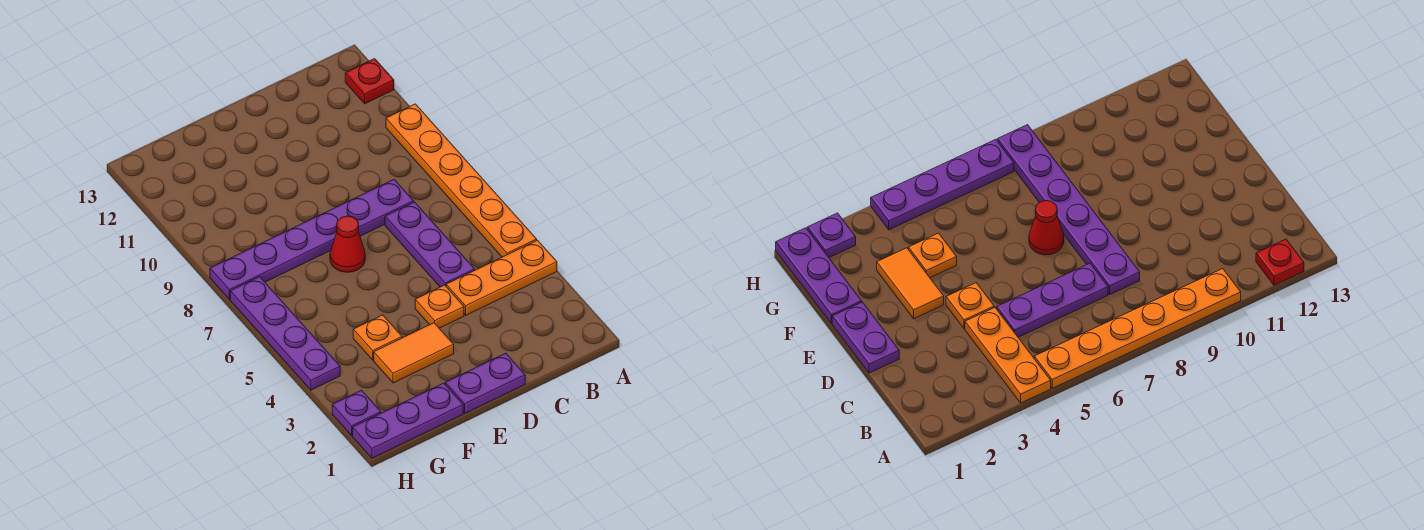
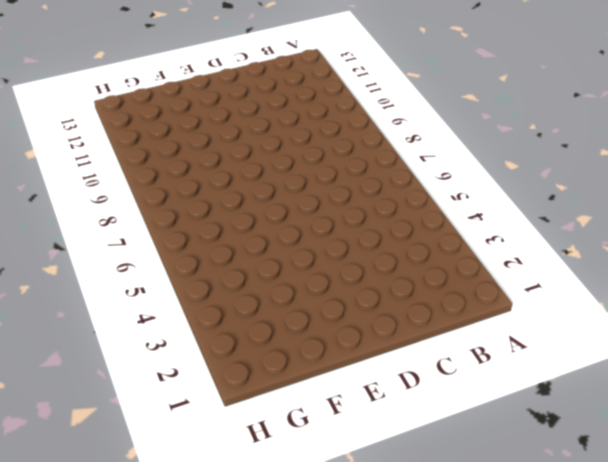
none -> orange 1x3 plate [446,240,557,315]
none -> orange 1x6 plate [386,104,537,257]
none -> red 1x1 plate [345,59,394,104]

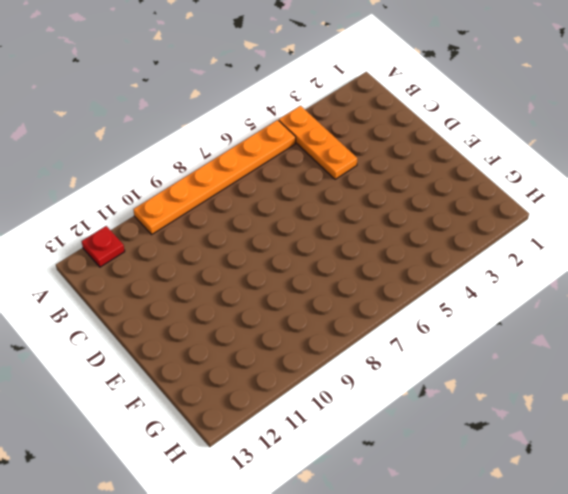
none -> purple 1x3 plate [385,202,475,287]
none -> purple 1x6 plate [210,179,414,299]
none -> purple 1x2 plate [445,353,525,413]

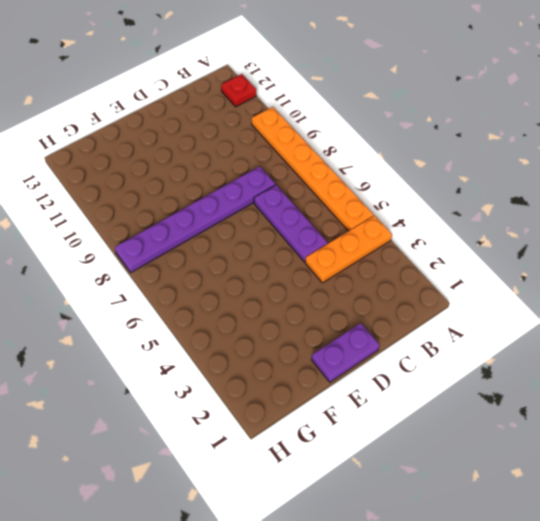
none -> orange 1x1 plate [415,285,464,328]
none -> orange 1x2 tile [374,323,454,383]
none -> red 1x1 cone [330,216,365,272]

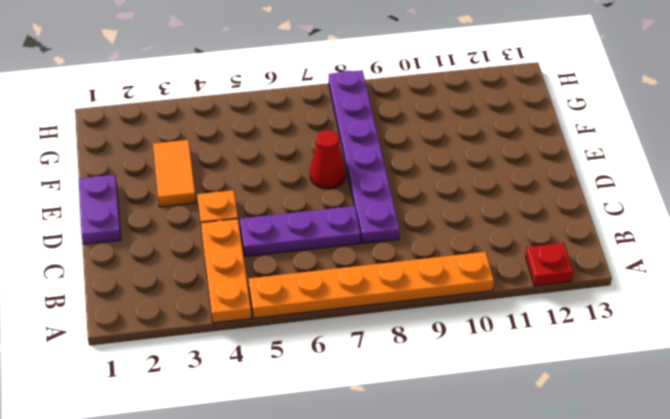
none -> purple 1x3 plate [353,383,463,458]
none -> orange 1x1 plate [353,315,402,360]
none -> purple 1x1 plate [332,390,381,435]

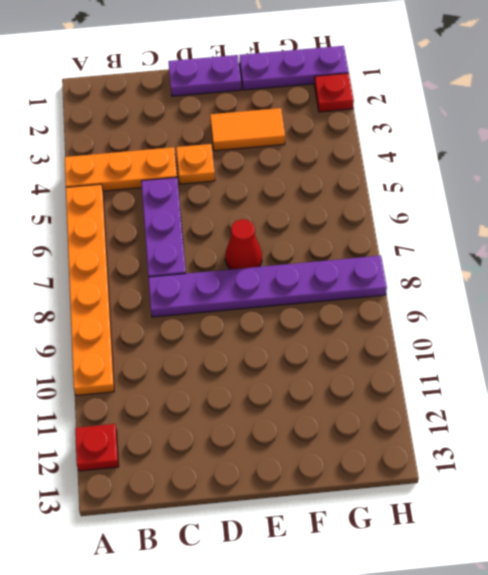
red 1x1 plate [314,73,354,112] -> purple 1x1 plate [332,390,381,435]
none -> orange 1x1 plate [353,315,402,360]
none -> purple 1x4 plate [230,277,340,390]

